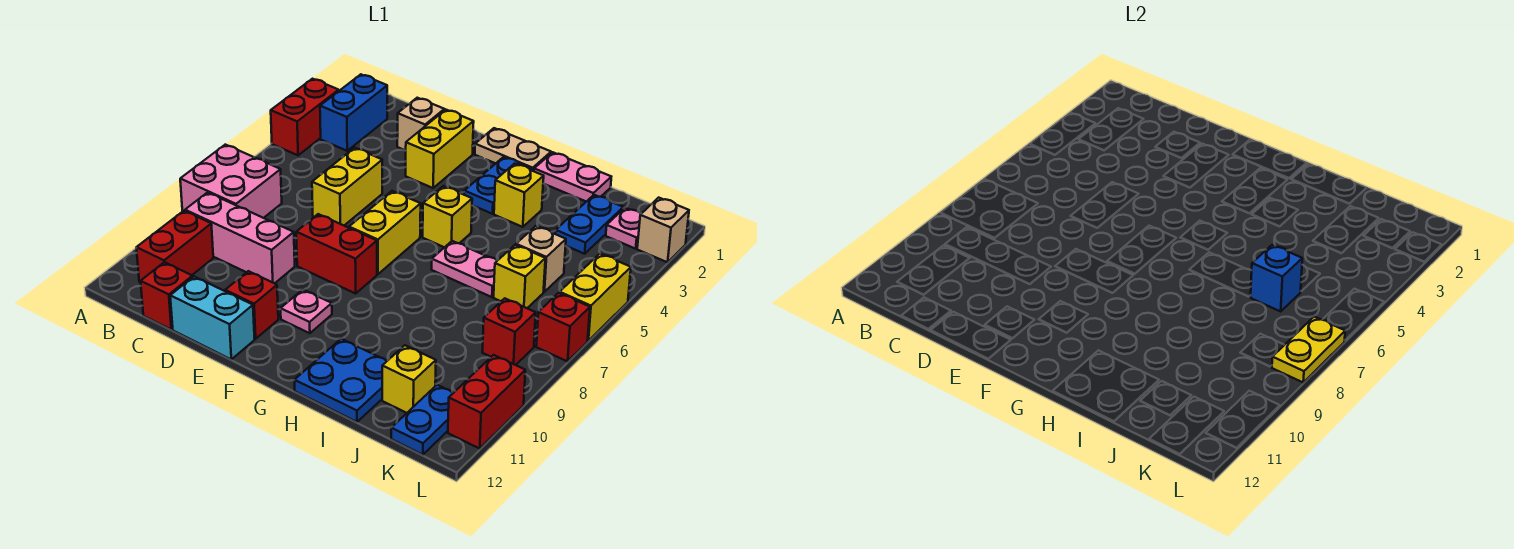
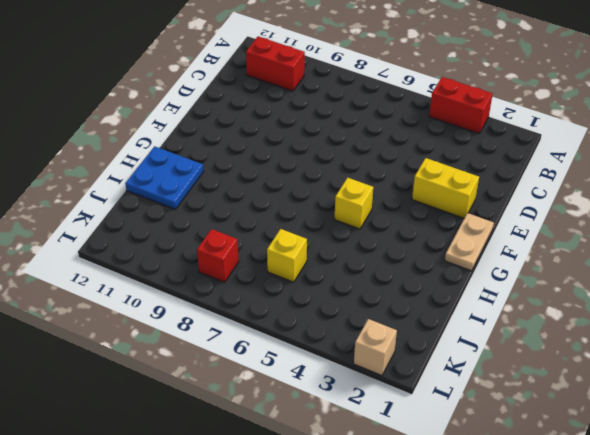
none -> pink 2x2 brick [180,145,282,218]
none -> blue 1x2 brick [320,74,387,151]
none -> pink 1x3 brick [185,192,295,283]
none -> red 1x1 brick [141,262,193,329]

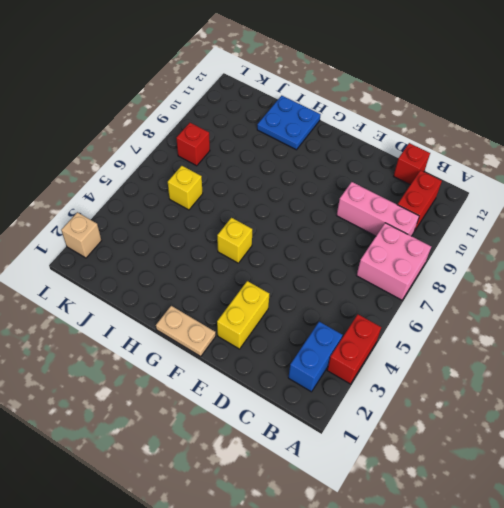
none -> tan 1x1 brick [397,98,444,151]
none -> yellow 1x2 brick [312,148,382,225]
none -> cyan 1x2 brick [170,277,255,359]
none -> red 1x2 brick [296,214,377,293]

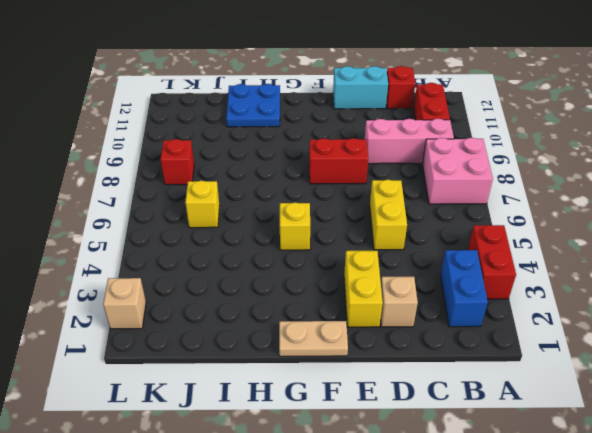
none -> red 1x1 brick [225,271,278,339]
none -> yellow 1x2 brick [349,191,421,274]
none -> pink 1x1 plate [281,290,332,333]
none -> blue 1x2 plate [464,157,532,214]

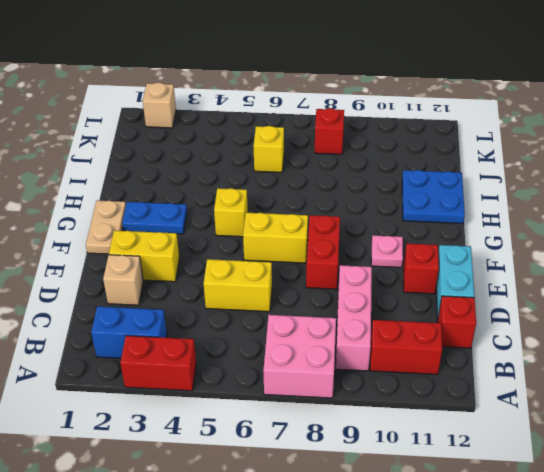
none -> pink 1x2 plate [534,152,611,202]
none -> yellow 1x1 brick [494,163,544,227]
none -> pink 1x2 plate [432,241,497,297]
none -> blue 1x2 plate [555,195,623,254]

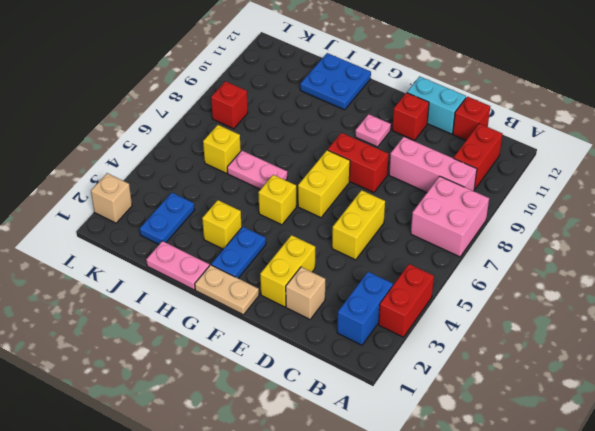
none -> tan 1x1 brick [516,226,566,292]
none -> yellow 1x1 brick [382,345,436,413]
none -> pink 1x1 plate [606,208,641,249]
none -> blue 1x2 plate [391,385,453,455]

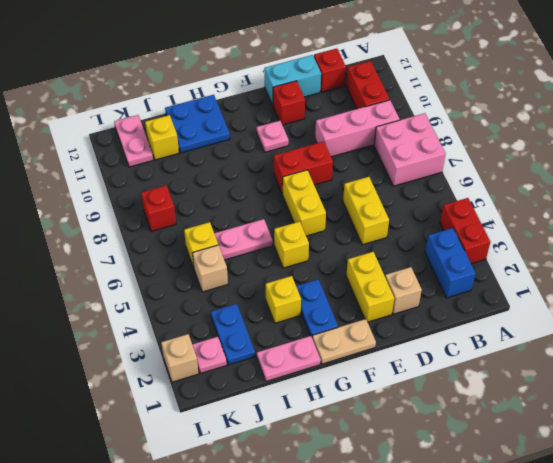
pink 1x2 plate [114,115,153,167] -> blue 1x2 plate [391,385,453,455]
none -> yellow 1x2 brick [560,254,631,341]
none -> red 1x1 brick [536,293,590,361]
none -> red 1x2 brick [448,355,525,448]
none -> blue 1x1 brick [1251,245,1302,311]

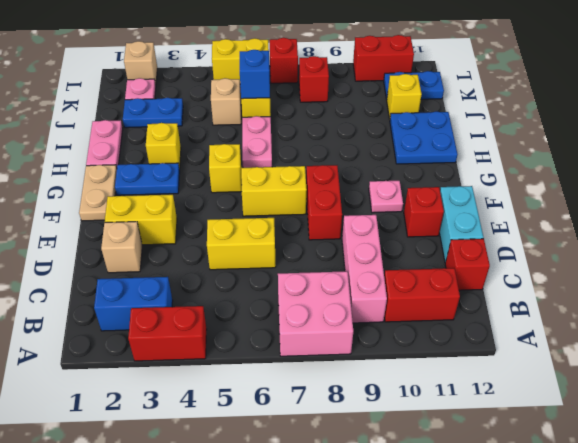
none -> yellow 1x2 plate [1272,317,1345,382]

